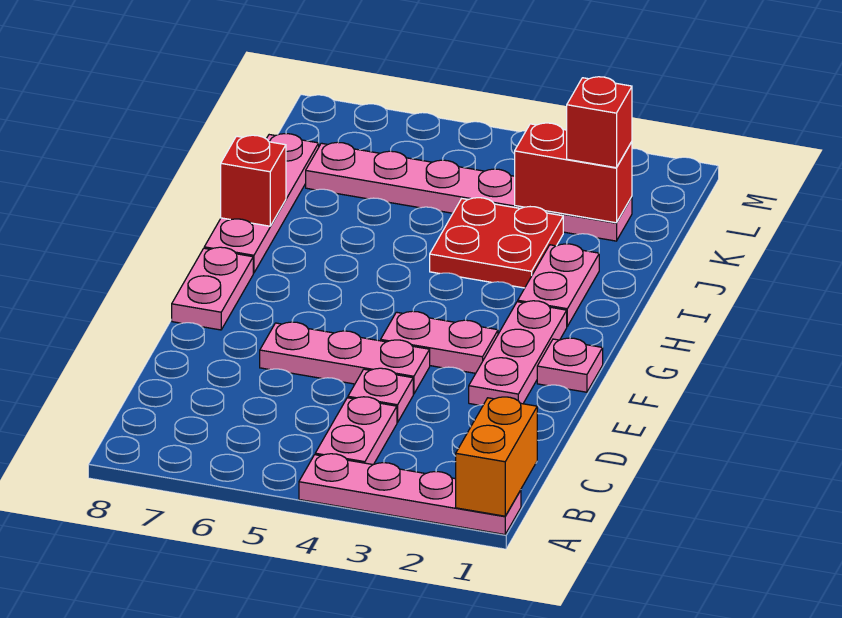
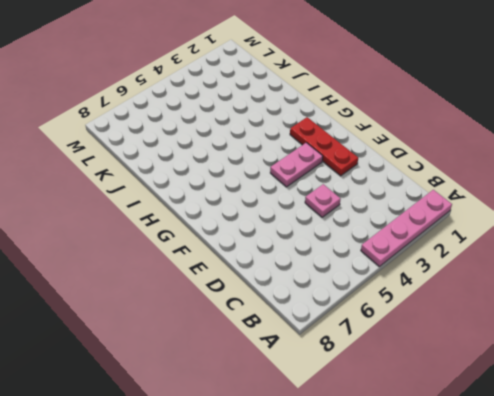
red 1x3 plate [290,117,358,176] -> pink 1x3 plate [469,301,567,405]
none -> pink 1x2 plate [315,397,397,465]
none -> pink 1x3 plate [260,322,430,394]
none -> pink 1x1 plate [537,338,603,392]

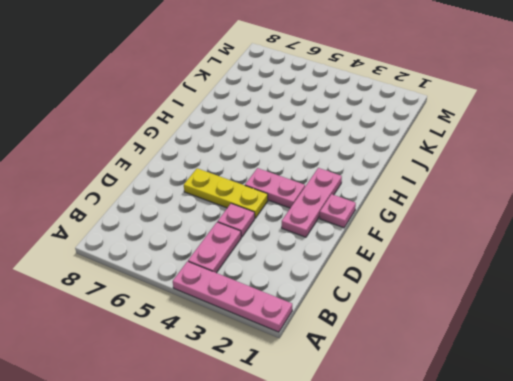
yellow 1x3 plate [184,168,268,218] -> pink 1x3 plate [260,322,430,394]
none -> pink 1x2 plate [172,247,253,330]
none -> pink 1x2 plate [518,244,599,326]
none -> pink 1x4 plate [204,134,319,273]

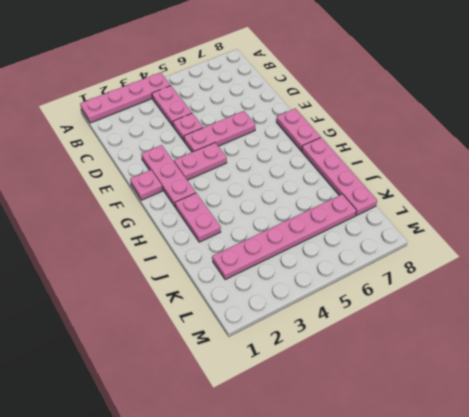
none -> red 2x2 plate [430,198,563,288]
none -> orange 1x2 brick [456,397,537,516]
none -> red 1x1 brick [221,135,286,226]

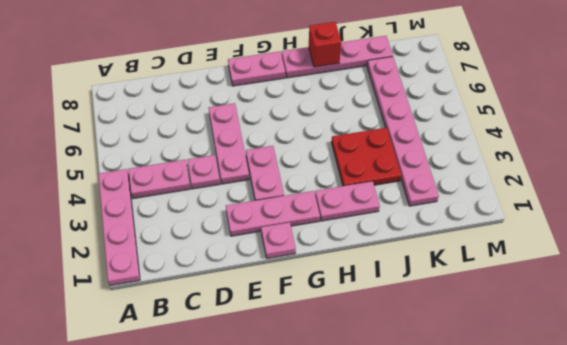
none -> orange 1x2 brick [456,397,537,516]
none -> red 1x2 brick [515,123,632,223]
none -> red 1x1 brick [567,77,632,168]

